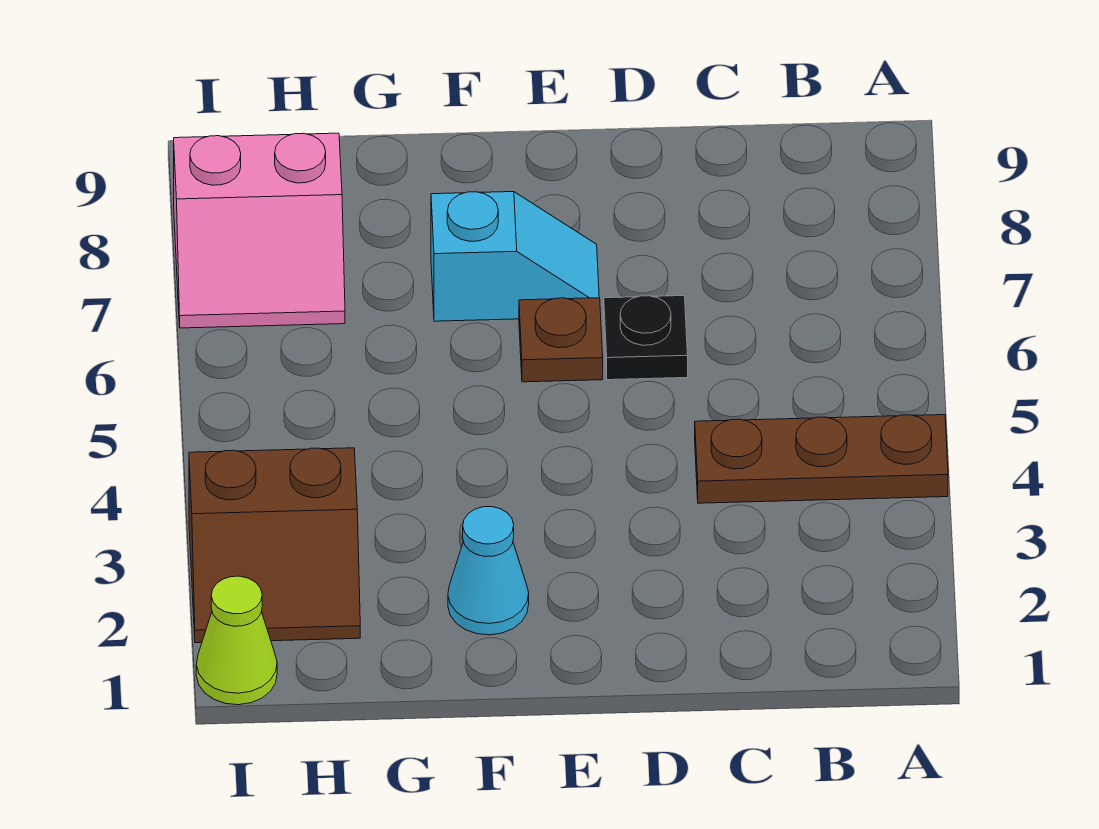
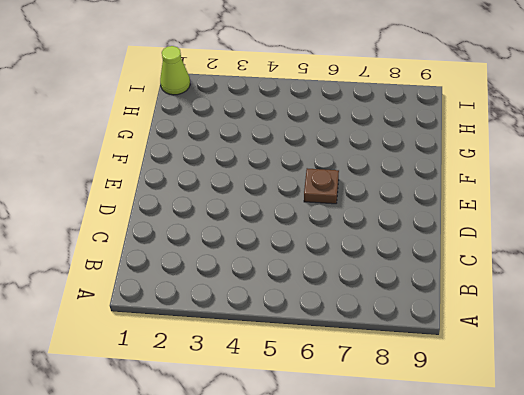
none -> brown 1x3 plate [695,415,948,503]
none -> black 1x1 plate [604,296,688,380]

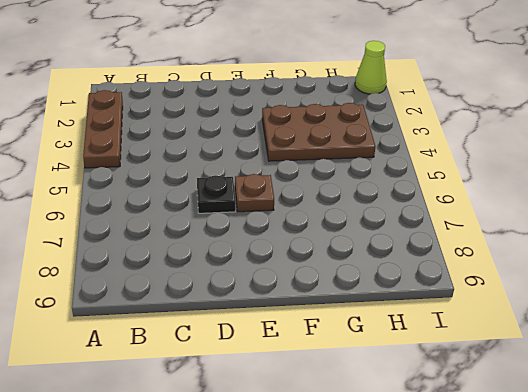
brown 1x3 plate [83,90,123,168] -> brown 1x3 plate turned to [695,415,948,503]
brown 2x3 plate [262,103,376,161] -> brown 2x2 slope [189,448,360,643]
none -> cyan 1x2 slope [431,192,599,321]
none -> cyan 1x1 cone [448,507,529,635]

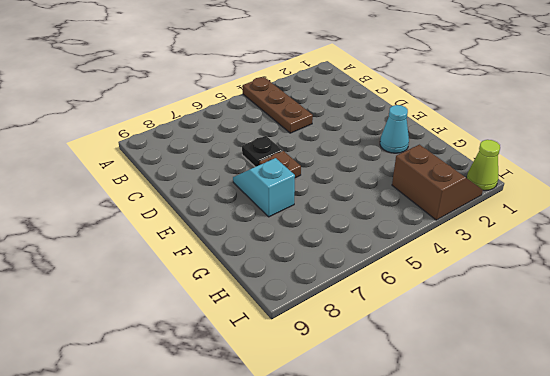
none -> pink 2x2 slope [174,133,345,328]

